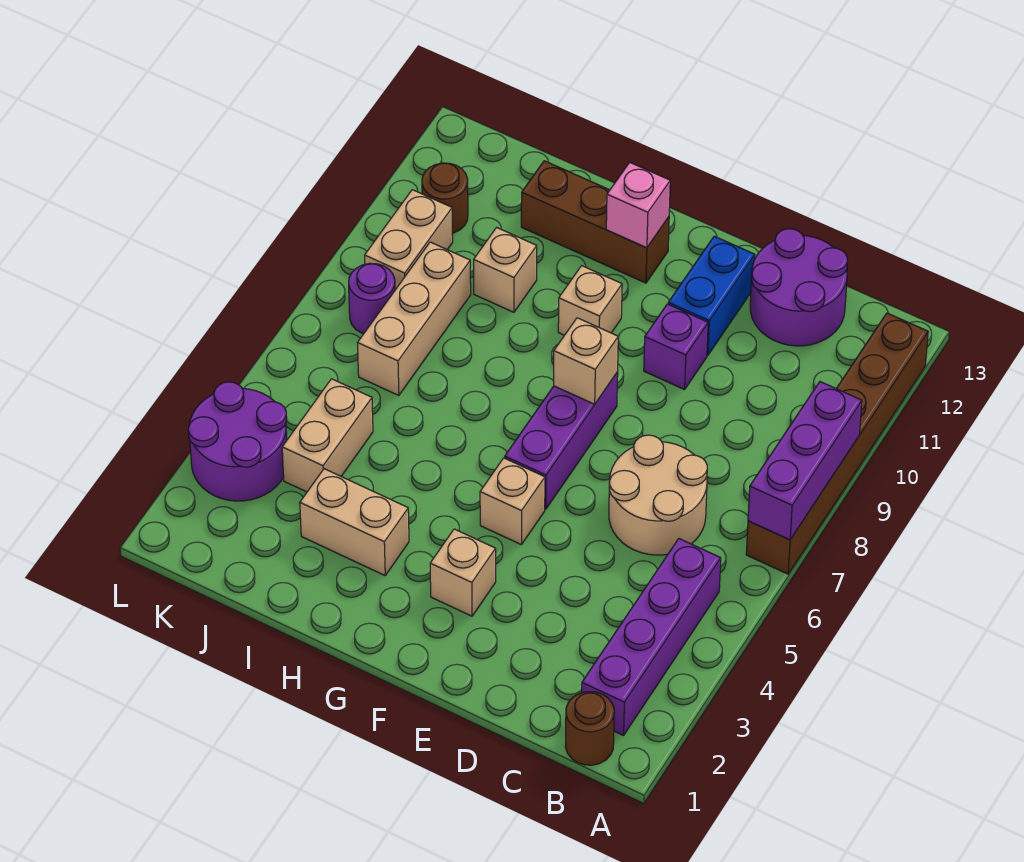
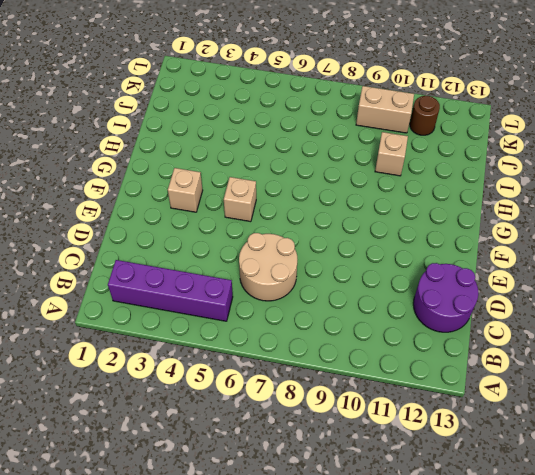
none -> brown 1x6 brick [746,313,928,574]
none -> brown 1x1 round brick [565,692,614,765]
none -> purple 1x1 brick [644,304,708,390]

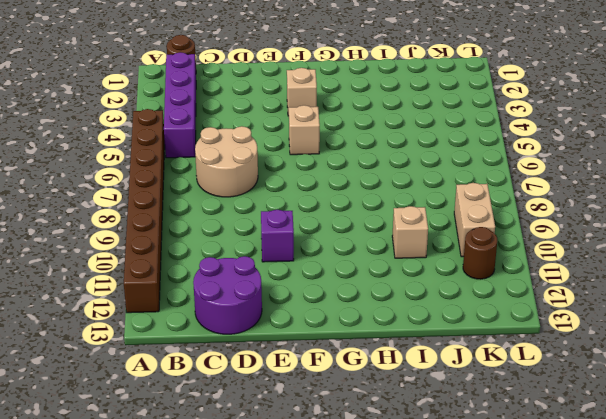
brown 1x8 brick [124,109,165,313] -> brown 1x6 brick [746,313,928,574]
none -> blue 1x2 brick [668,236,755,355]
none -> purple 1x3 brick [505,372,618,509]
none -> tan 1x1 brick [558,266,622,335]

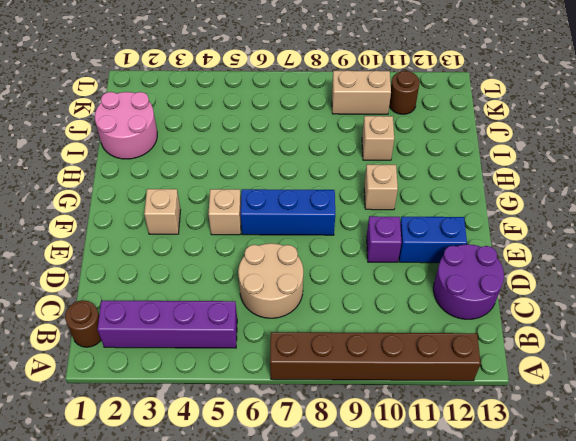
blue 1x3 brick [241,189,335,235] -> purple 1x3 brick [505,372,618,509]
pink 2x2 round brick [95,92,157,159] -> none
none -> brown 1x3 brick [521,161,669,283]
none -> tan 1x2 brick [300,469,409,575]
none -> tan 1x2 brick [282,379,373,492]

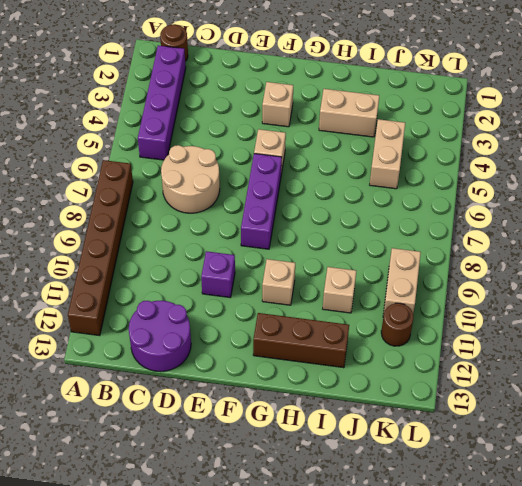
none -> blue 1x2 brick [668,236,755,355]
none -> tan 1x3 brick [358,242,471,396]
none -> purple 2x2 round brick [188,382,287,501]

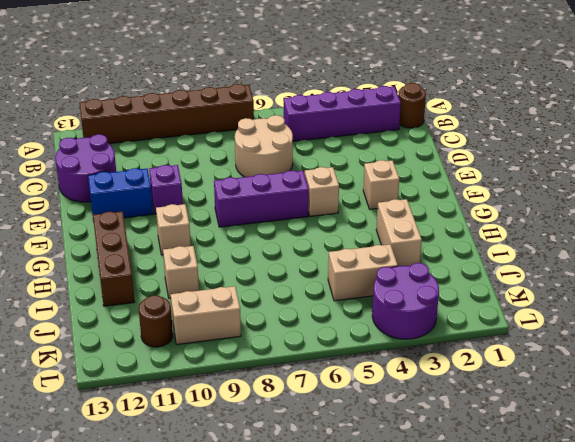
none -> tan 1x3 brick [358,242,471,396]
none -> purple 1x1 round brick [349,263,395,334]
none -> purple 1x3 brick [748,382,862,540]

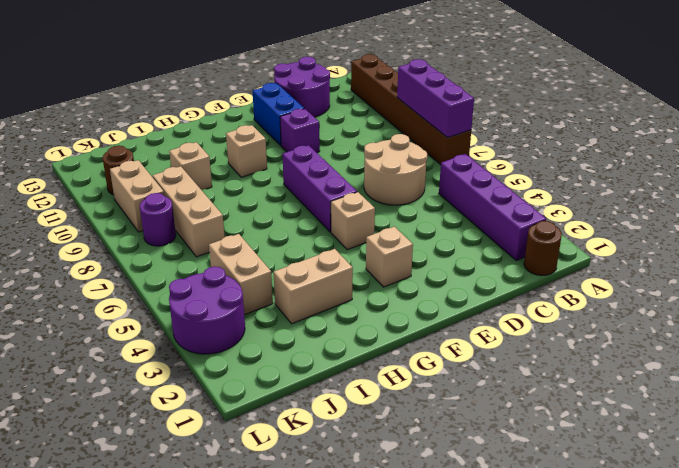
none -> brown 1x3 brick [521,161,669,283]
none -> tan 1x1 brick [554,318,618,404]
none -> pink 1x1 brick [606,162,670,248]

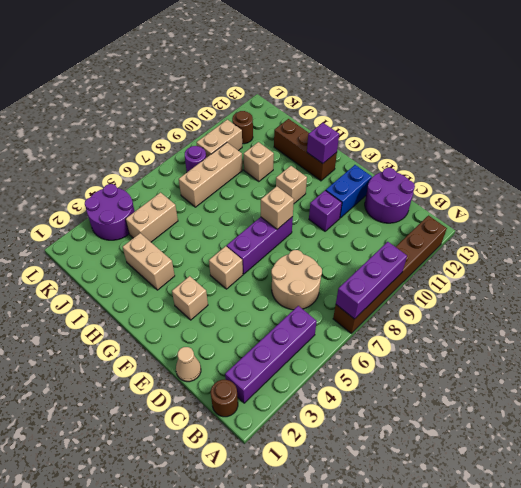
tan 1x1 cone [176,347,201,382] -> none
purple 1x1 brick [307,123,339,164] -> pink 1x1 brick [606,162,670,248]

